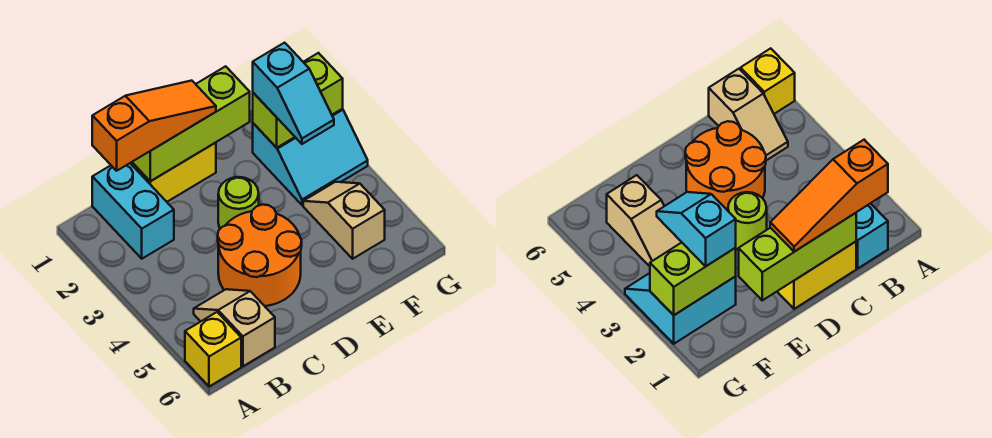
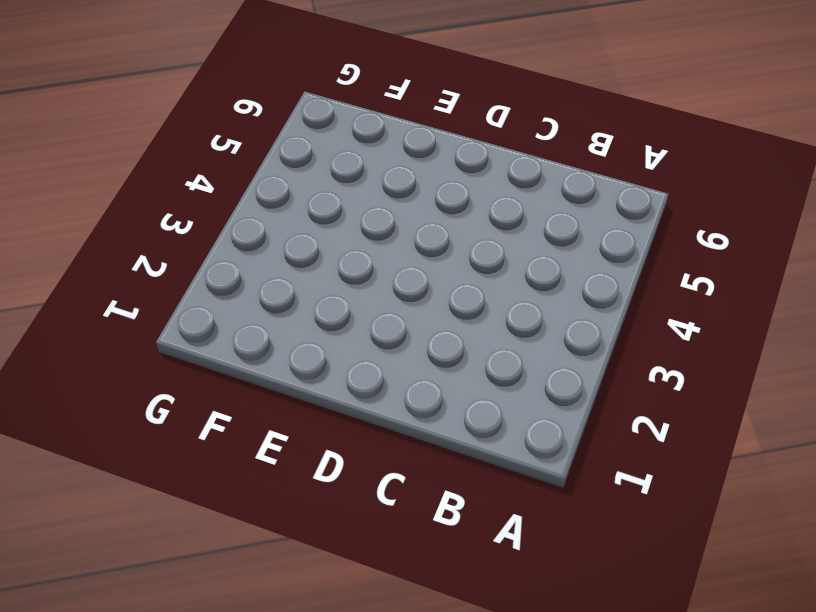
none -> yellow 1x1 brick [185,312,241,387]
none -> cyan 1x2 brick [92,163,174,259]
none -> tan 1x2 slope [194,289,275,366]

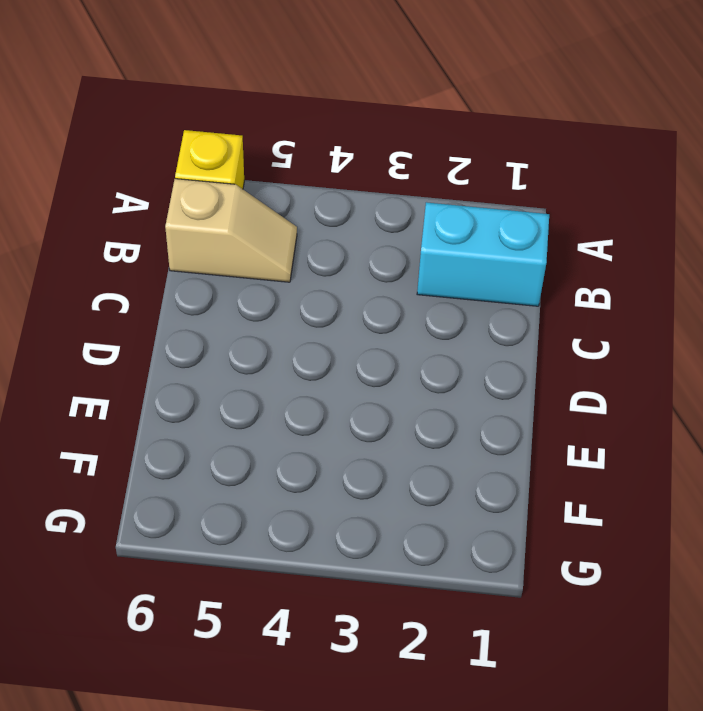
none -> yellow 1x2 brick [131,143,216,202]
none -> orange 2x2 round brick [218,205,302,306]
none -> lime 1x1 round brick [218,177,259,229]

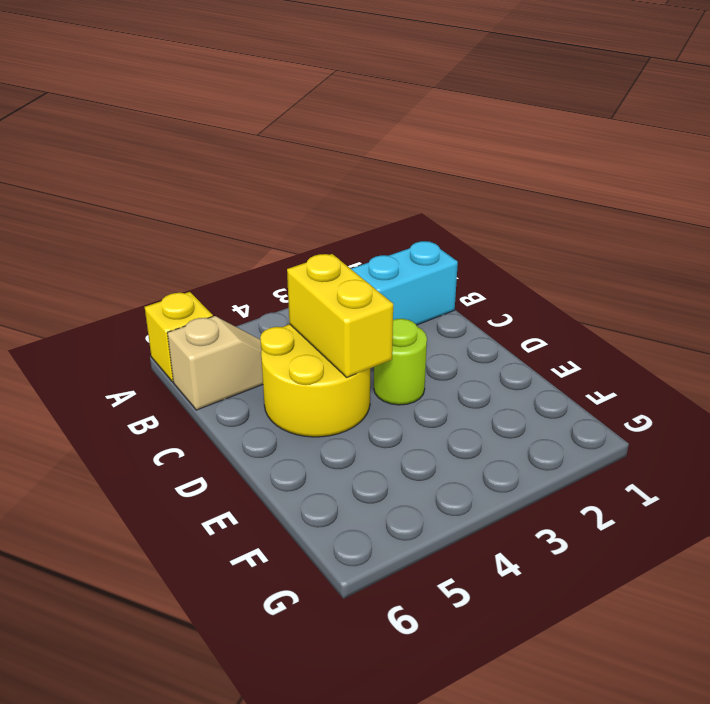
yellow 2x2 round brick [260,324,370,437] -> orange 2x2 round brick [218,205,302,306]
yellow 1x2 brick [287,254,393,378] -> yellow 1x2 brick moved to [131,143,216,202]
none -> cyan 2x2 slope [253,109,368,205]
none -> tan 1x2 slope [303,182,385,259]
none -> lime 1x3 brick [132,66,250,181]

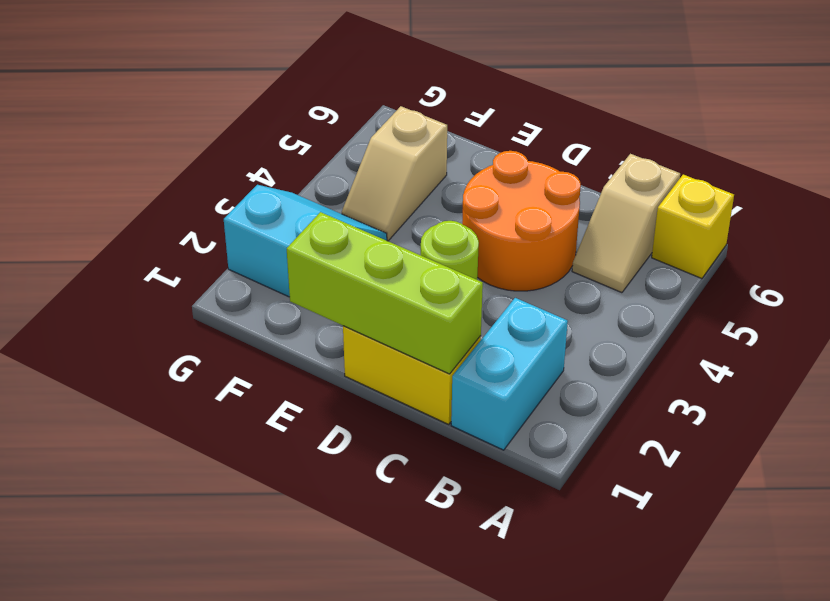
none -> lime 1x2 brick [253,53,343,148]
none -> orange 1x3 slope [92,81,216,171]
none -> cyan 1x2 slope [253,43,334,144]

